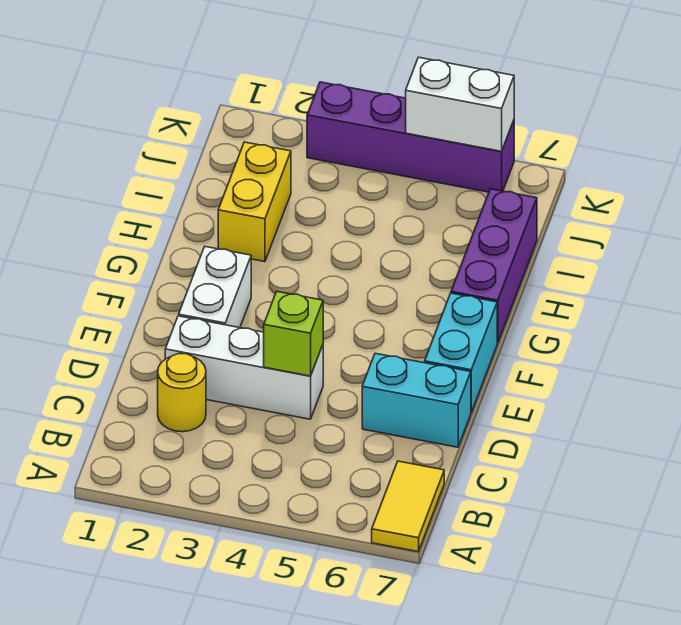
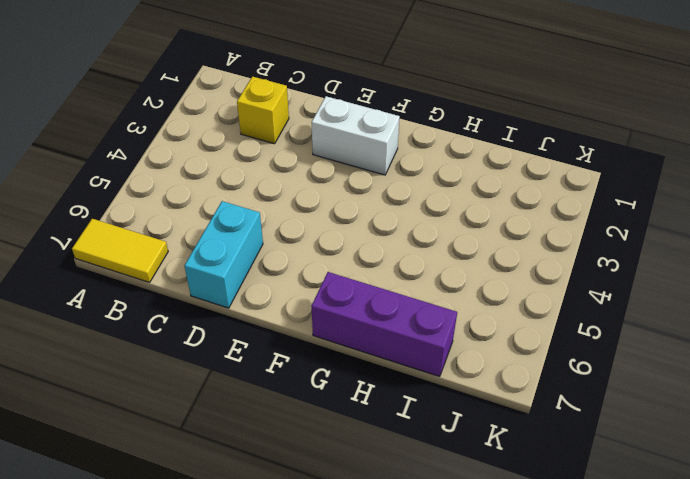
yellow 1x1 brick [237,77,289,144] -> yellow 1x1 round brick [158,354,206,432]
none -> white 1x3 brick [165,316,323,419]
none -> cyan 1x2 brick [425,293,497,412]

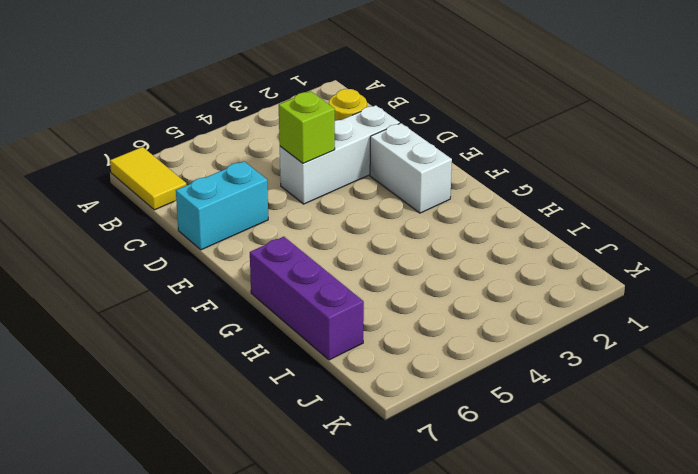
none -> cyan 1x2 brick [425,293,497,412]
none -> yellow 1x2 brick [218,142,291,262]

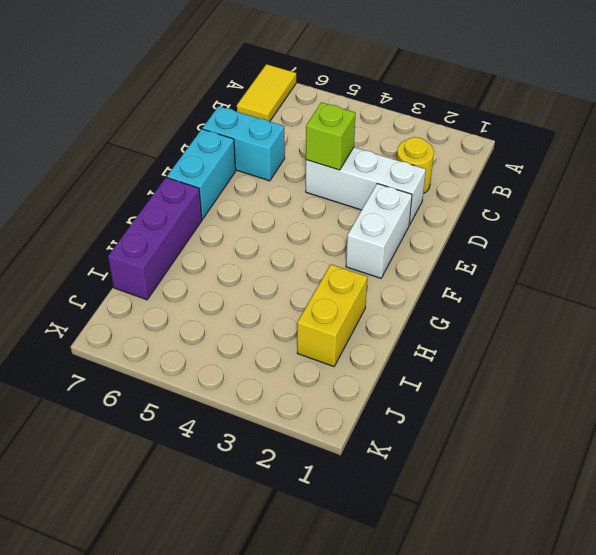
none -> purple 1x4 brick [307,82,514,192]
none -> white 1x2 brick [406,57,514,151]

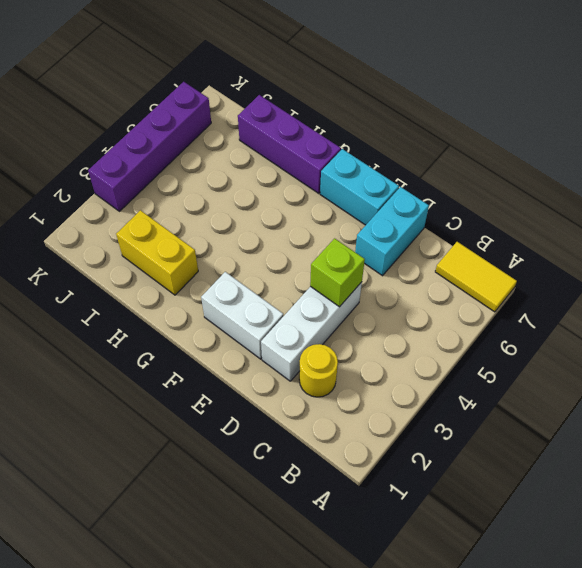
none -> white 1x2 brick [406,57,514,151]

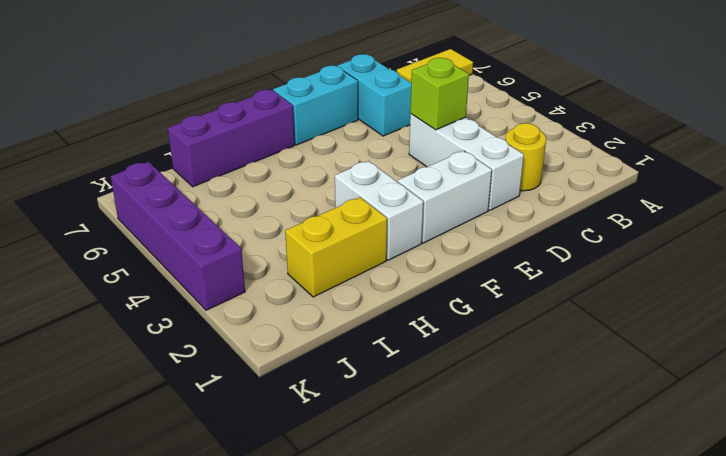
white 1x2 brick [335,161,423,260] -> white 1x2 brick moved to [406,57,514,151]

